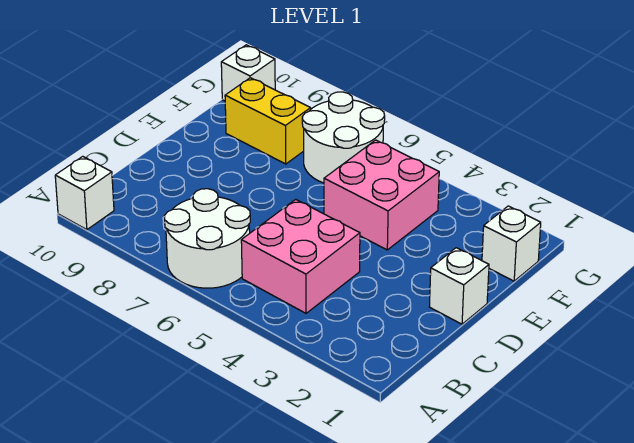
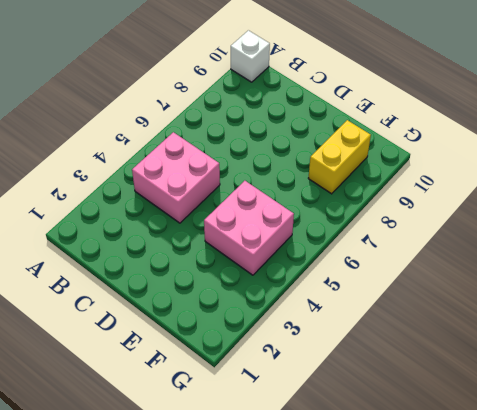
none -> white 2x2 round brick [164,189,250,288]
none -> white 1x1 brick [429,248,489,324]

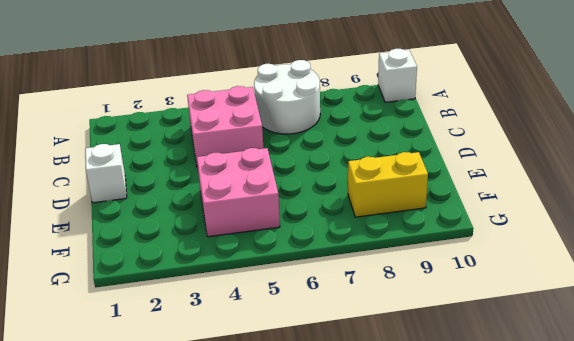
none -> white 1x1 brick [482,206,541,281]
none -> white 2x2 round brick [302,92,385,183]

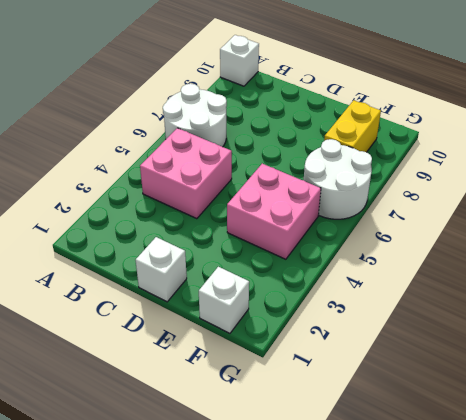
none -> white 1x1 brick [221,45,275,101]

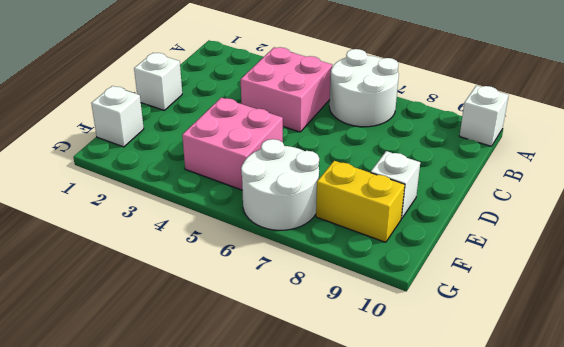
white 1x1 brick [371,151,420,219] -> white 1x1 brick moved to [221,45,275,101]

